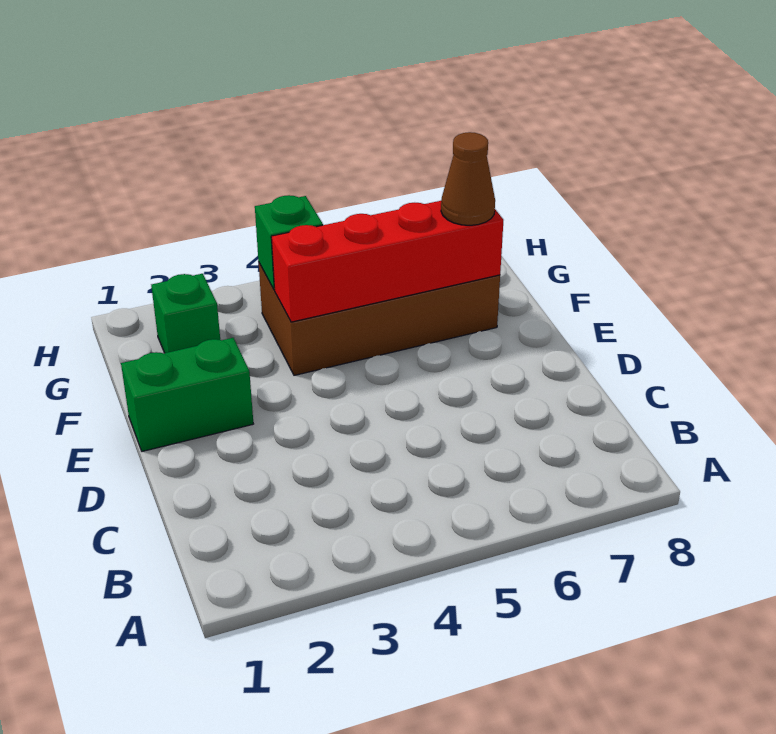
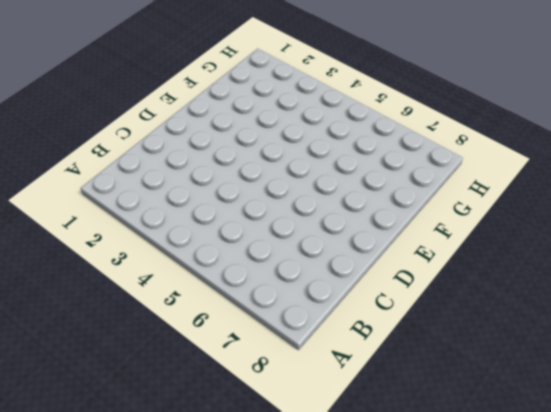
none -> green 1x2 brick [121,338,253,451]
none -> brown 2x4 brick [259,263,500,375]

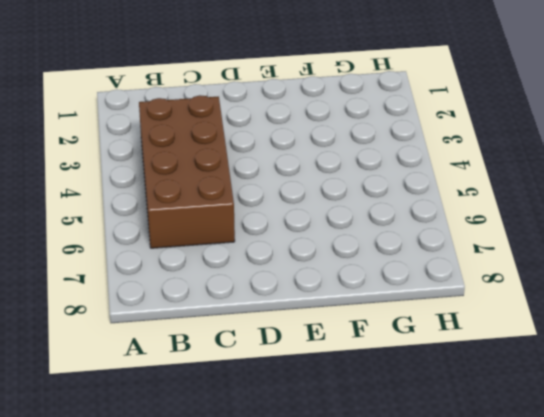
brown 2x4 brick [139,95,235,248] -> brown 2x4 brick moved to [259,263,500,375]
none -> green 1x2 brick [121,338,253,451]
none -> green 1x1 brick [151,274,220,353]

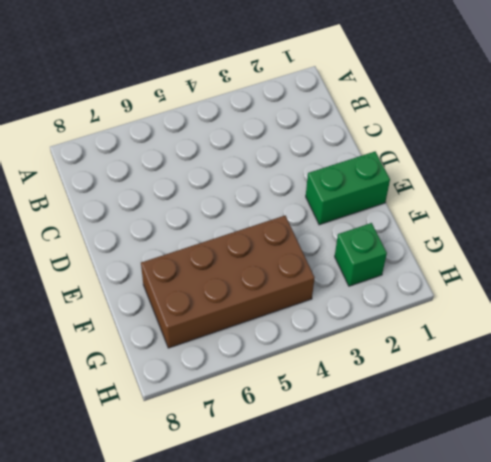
none -> red 1x4 brick [271,201,503,322]
none -> green 1x1 brick [255,195,323,290]

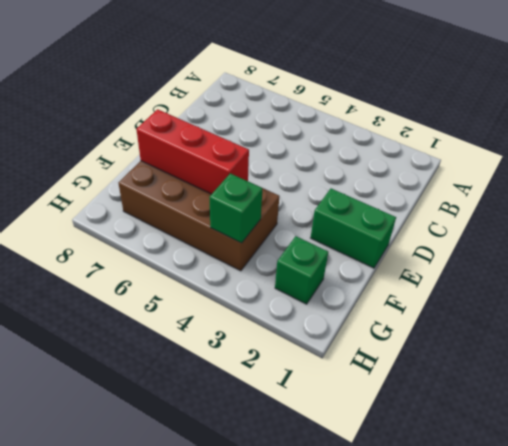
red 1x3 brick [136,109,249,194] -> red 1x4 brick [271,201,503,322]
none -> brown 1x1 cone [441,132,495,225]

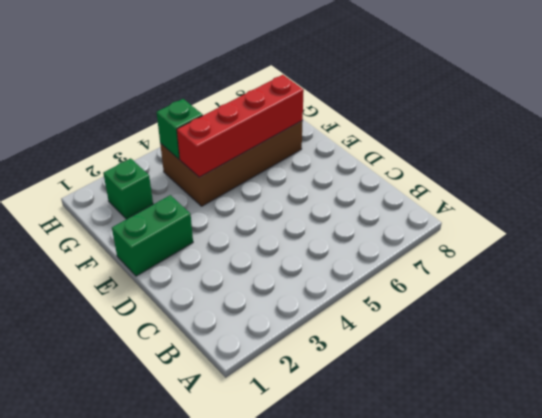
none -> brown 1x1 cone [441,132,495,225]

